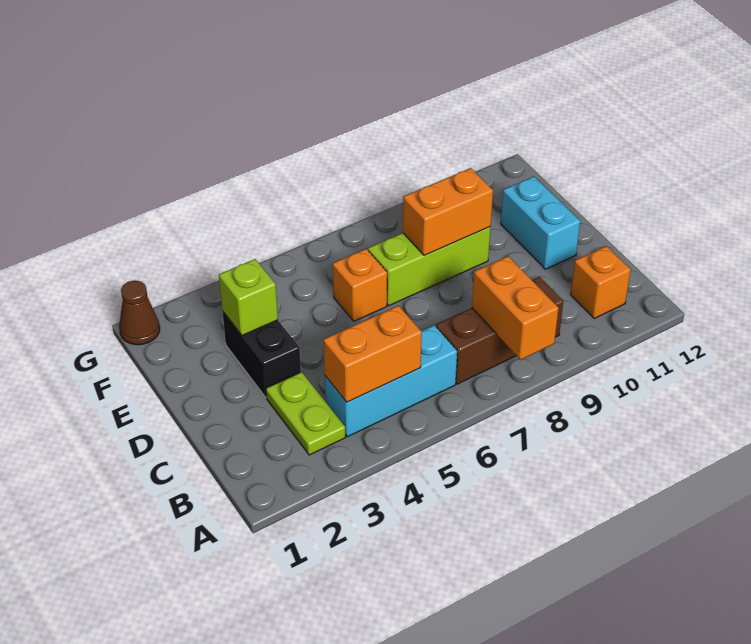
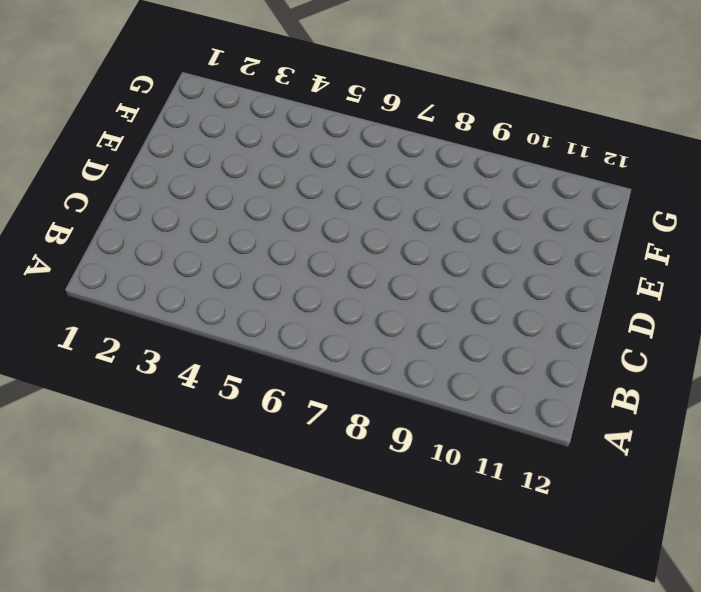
none -> lime 1x2 plate [266,372,346,455]
none -> cyan 1x3 brick [325,325,457,437]
none -> brown 1x3 brick [436,277,563,384]

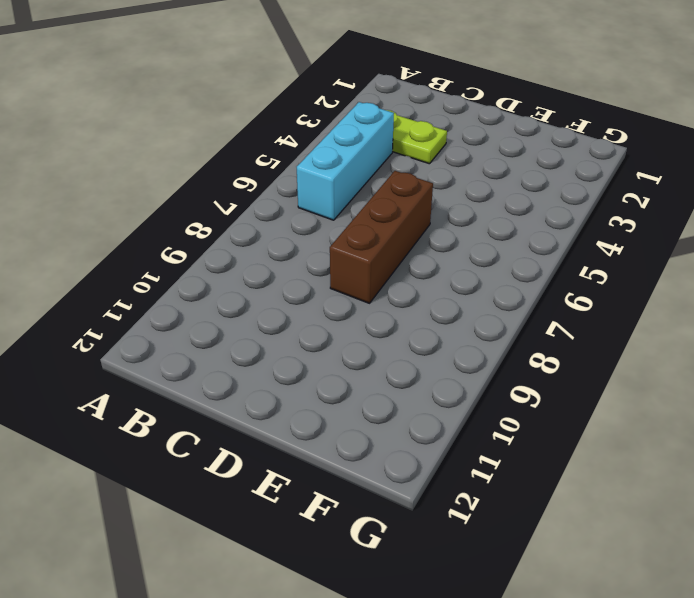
brown 1x3 brick [330,171,433,303] -> brown 1x3 brick moved to [436,277,563,384]
none -> orange 1x1 brick [571,246,631,319]
none -> black 1x2 brick [222,311,301,397]
none -> cyan 1x2 brick [501,177,580,269]

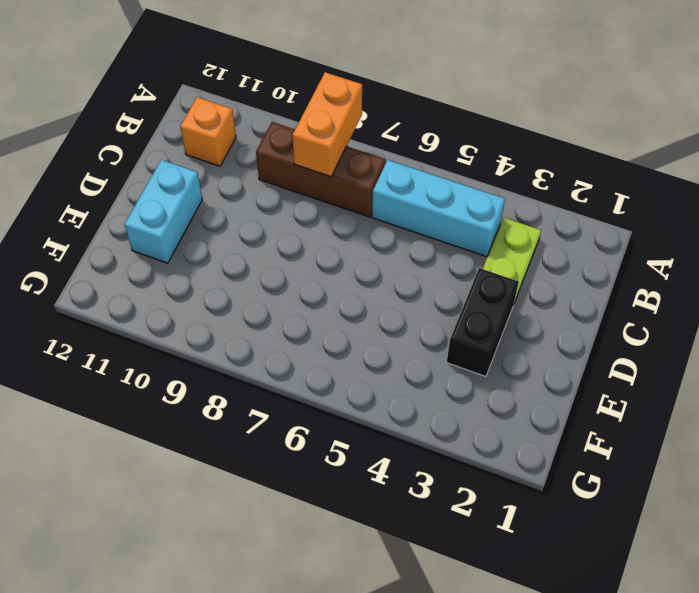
none -> orange 1x1 brick [333,249,387,321]
none -> lime 1x3 brick [368,227,491,306]
none -> brown 1x1 cone [119,280,160,345]

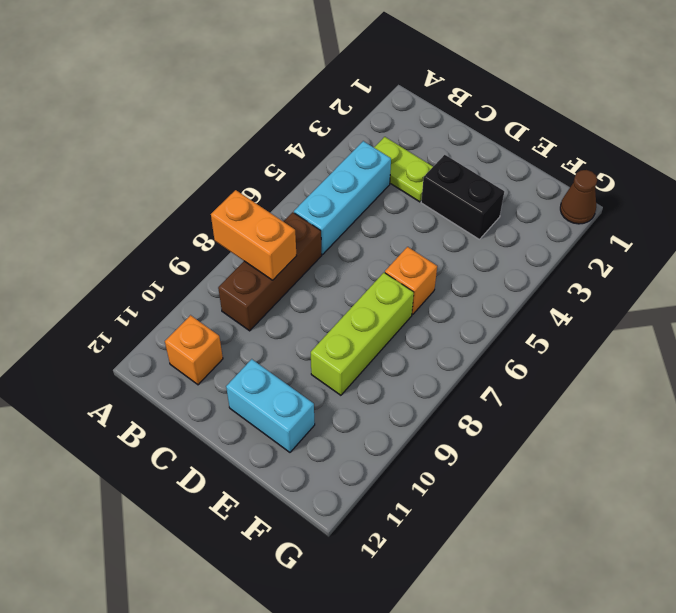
none -> orange 1x2 brick [324,306,422,402]
none -> lime 1x1 brick [219,259,278,335]
none -> orange 1x2 brick [403,168,493,256]

